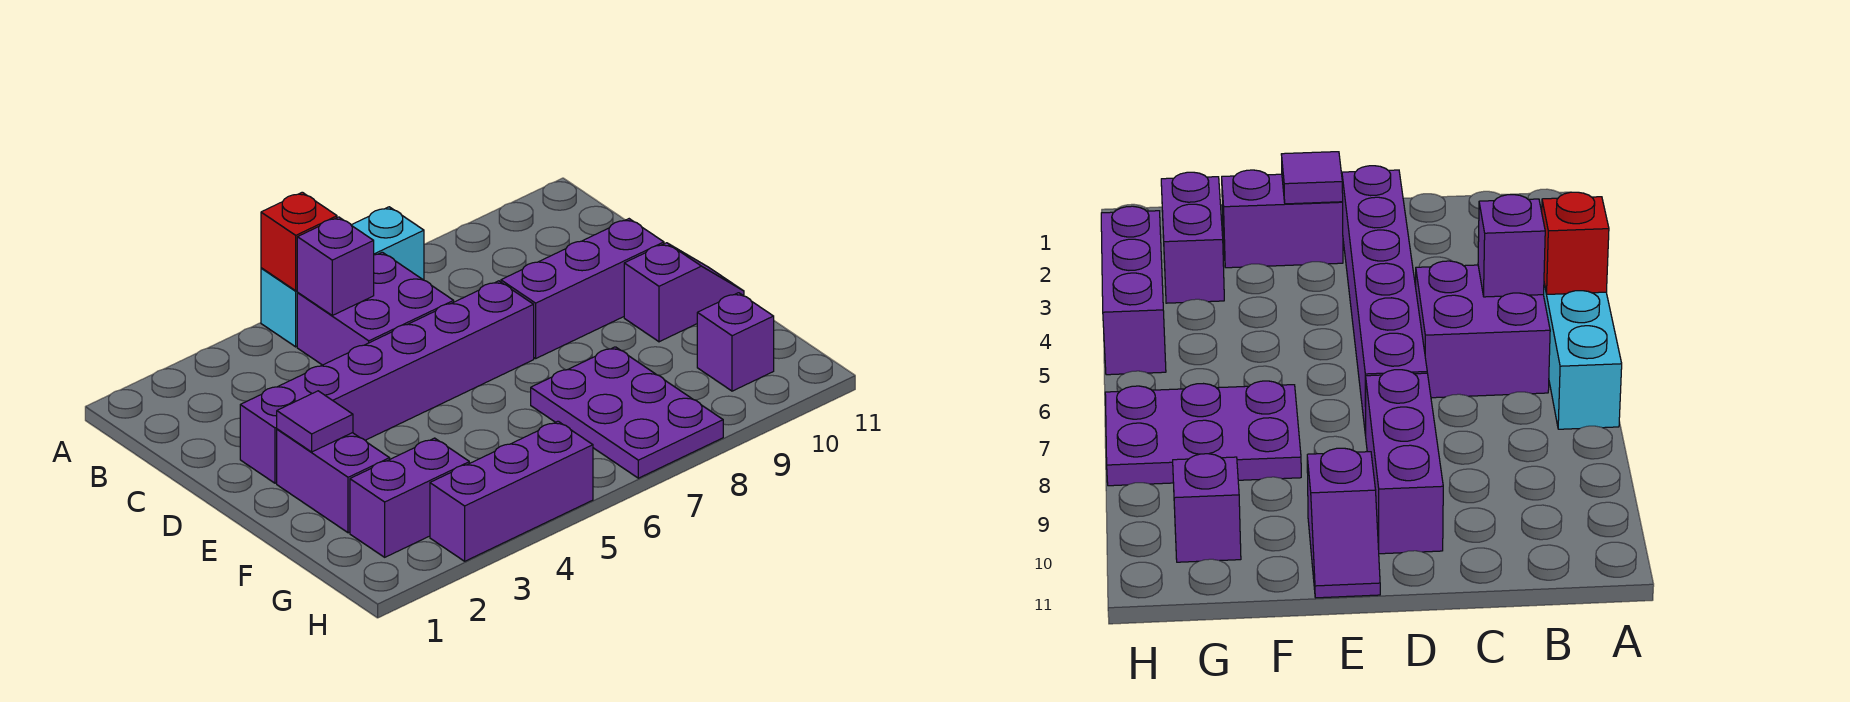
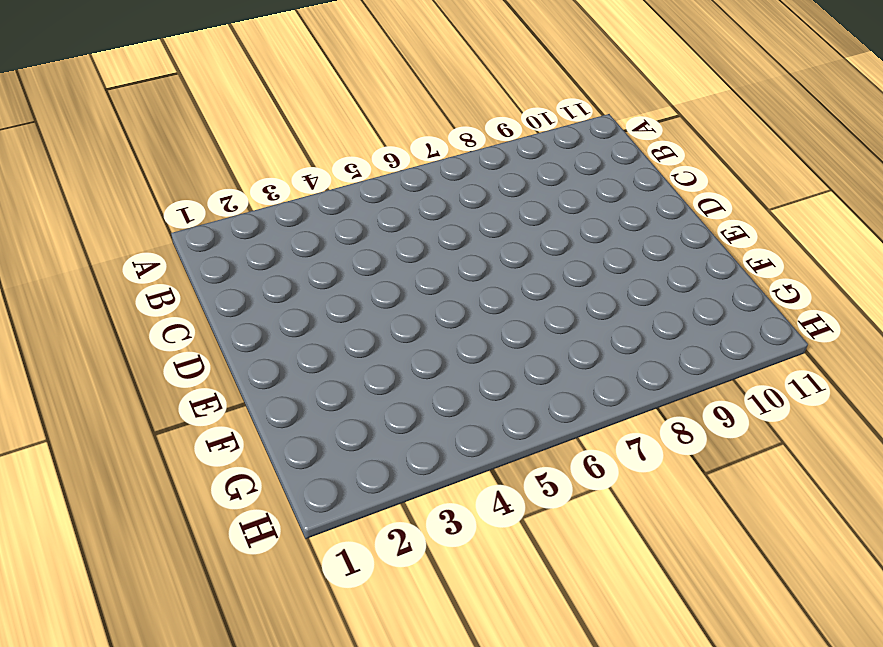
none -> cyan 1x3 brick [261,207,424,347]
none -> purple 2x2 brick [297,252,454,365]
none -> purple 1x6 brick [240,281,534,483]

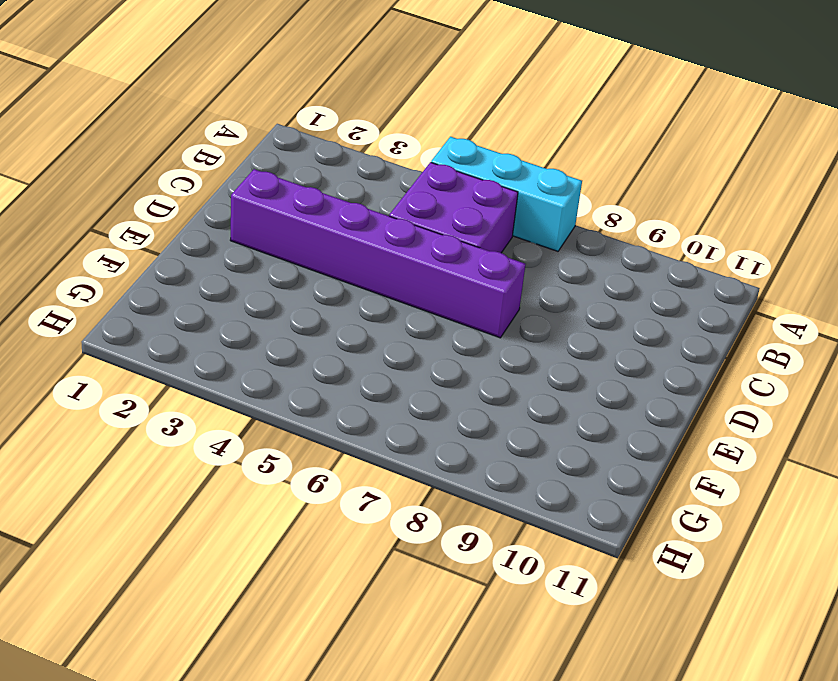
none -> purple 1x3 brick [501,219,664,358]
none -> purple 1x2 brick [277,429,390,533]
none -> purple 1x2 slope [624,243,744,342]

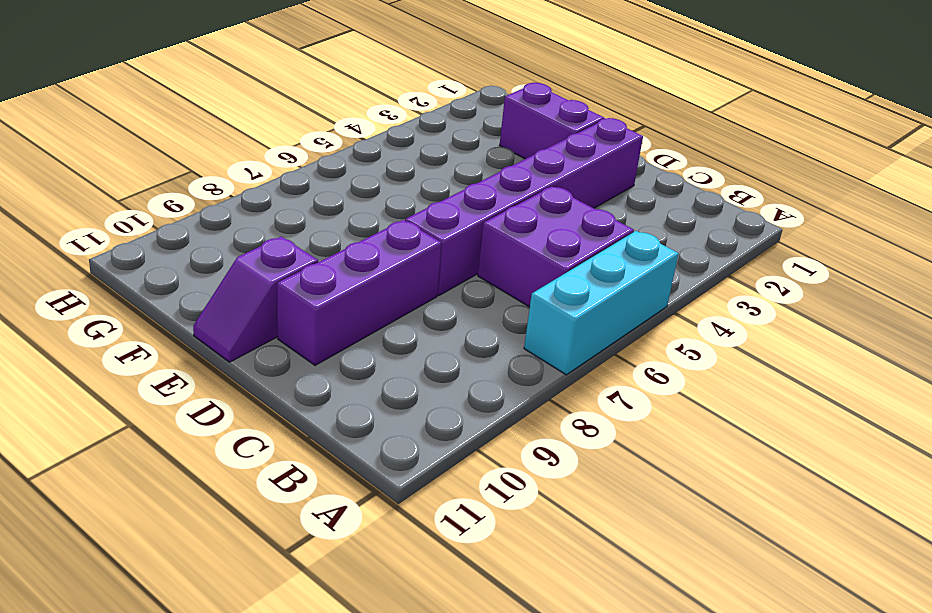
none -> purple 2x3 plate [531,347,723,478]
none -> purple 1x2 brick [350,438,469,557]
none -> purple 1x1 brick [697,293,774,391]

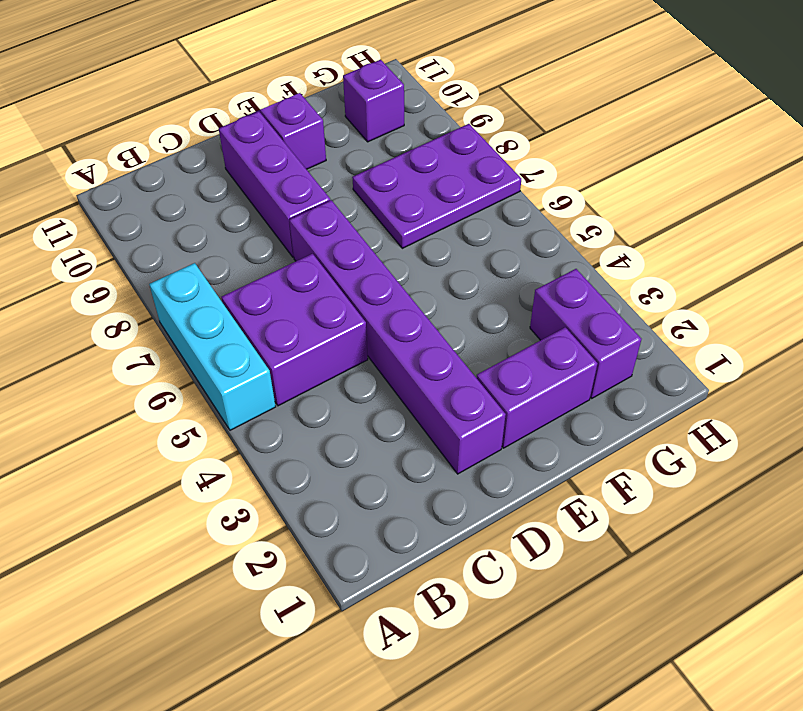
none -> purple 1x3 brick [430,421,593,561]
none -> red 1x1 brick [261,192,337,291]
none -> purple 1x1 brick [297,217,374,315]

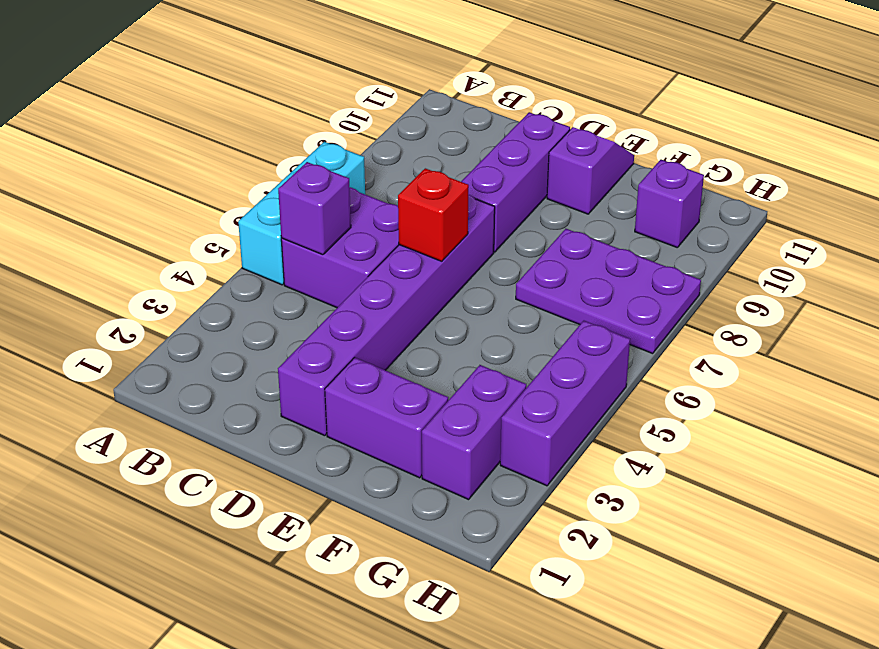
red 1x1 brick [398,168,469,261] -> red 1x1 brick moved to [261,192,337,291]
none -> purple 1x1 tile [277,391,353,452]

